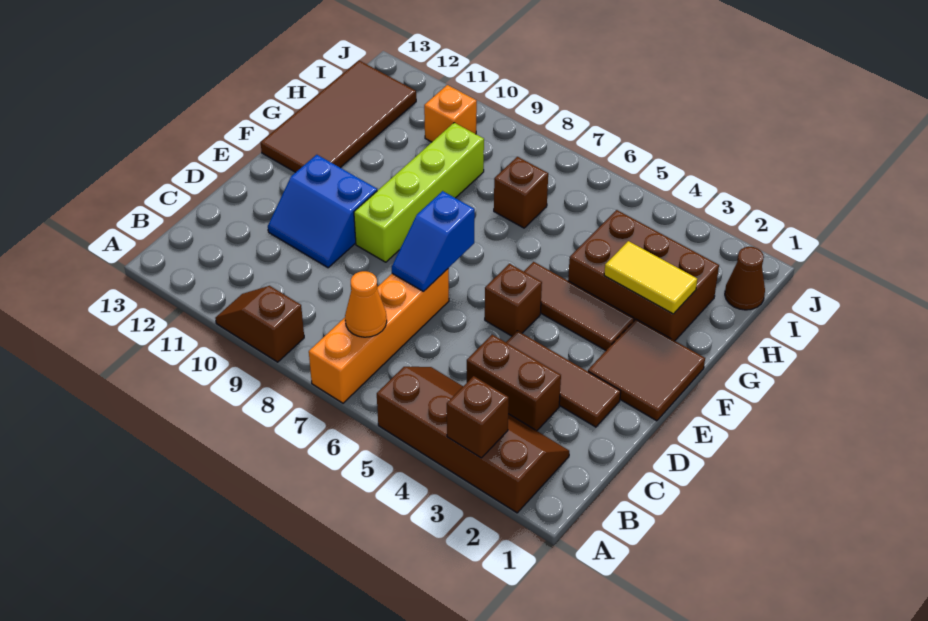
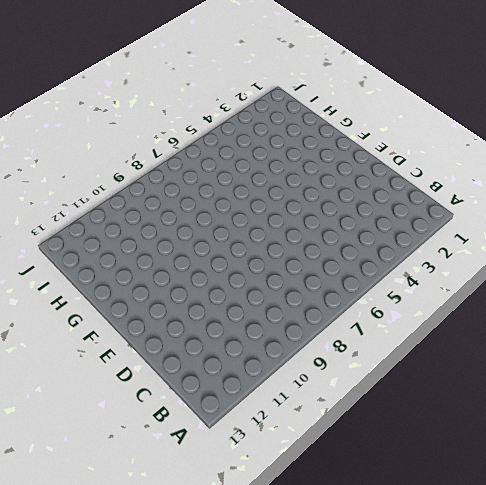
none -> brown 2x4 slope [377,367,569,513]
none -> orange 1x4 brick [309,269,449,403]
none -> brown 1x2 slope [215,286,304,362]

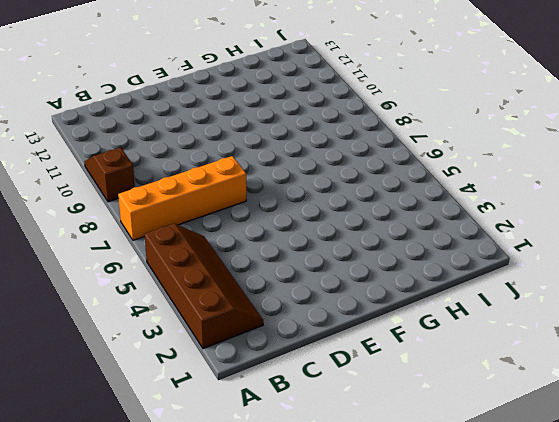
none -> brown 1x2 brick [467,335,561,431]
none -> brown 1x3 tile [506,331,621,427]
none -> blue 2x2 slope [268,155,377,268]

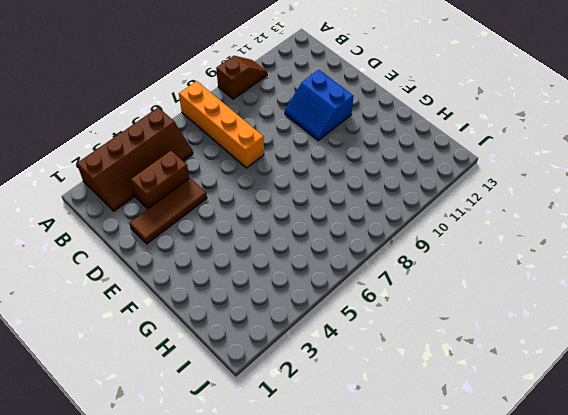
blue 2x2 slope [285,70,353,141] -> blue 2x2 slope turned to [268,155,377,268]
none -> brown 2x2 tile [588,319,705,421]
none -> brown 1x1 brick [485,264,542,336]
none -> lime 1x4 brick [354,123,484,262]

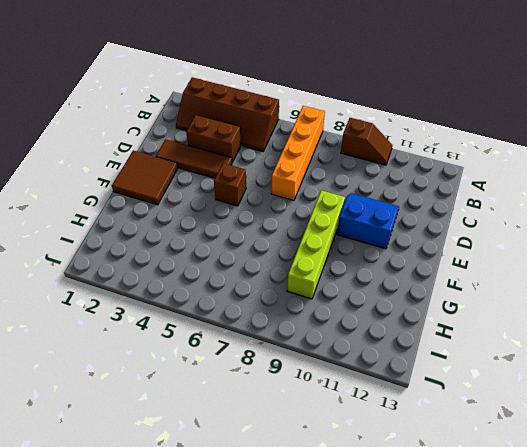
none -> brown 1x3 tile [524,262,634,350]
none -> brown 2x4 tile [261,61,416,172]
none -> brown 2x3 brick [568,210,719,341]

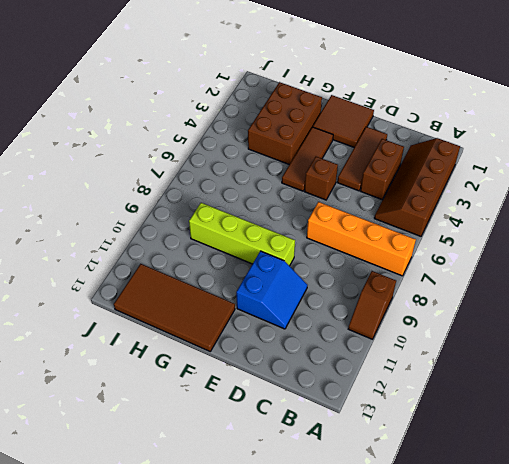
none -> brown 1x1 brick [494,157,548,228]
none -> brown 1x1 cone [725,247,765,310]
none -> orange 1x1 brick [424,85,477,142]

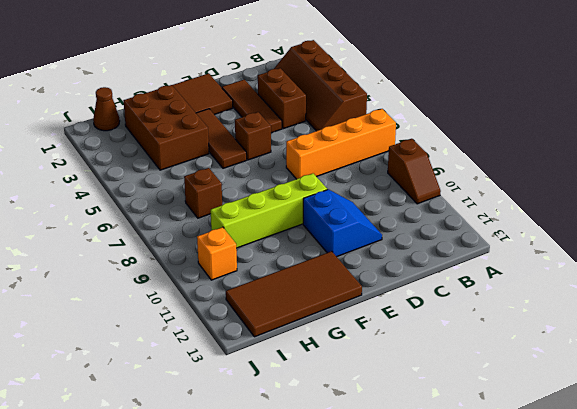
none -> brown 1x1 brick [447,376,509,458]
none -> orange 1x1 cone [345,271,387,337]
none -> blue 1x2 slope [392,191,475,292]

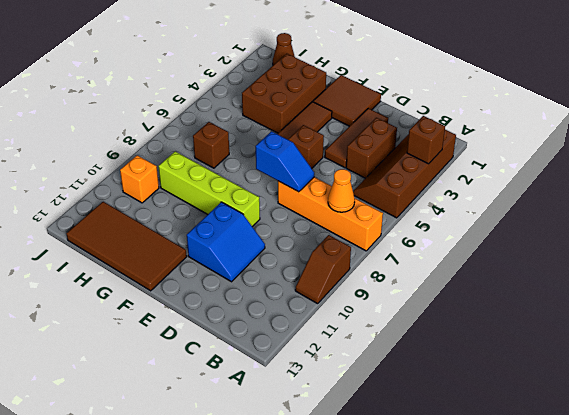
none -> yellow 1x2 tile [604,241,697,314]

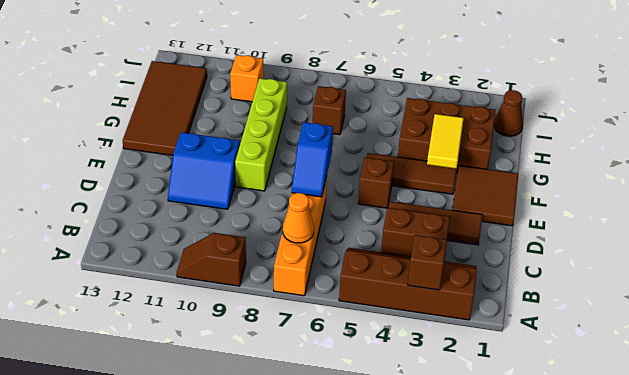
yellow 1x2 tile [427,114,464,169] -> yellow 1x2 tile turned to [604,241,697,314]

